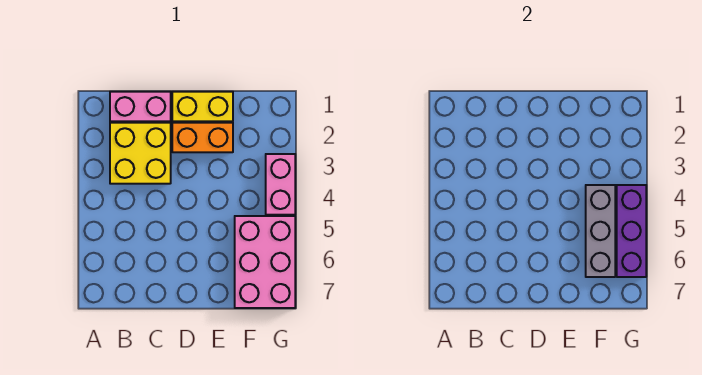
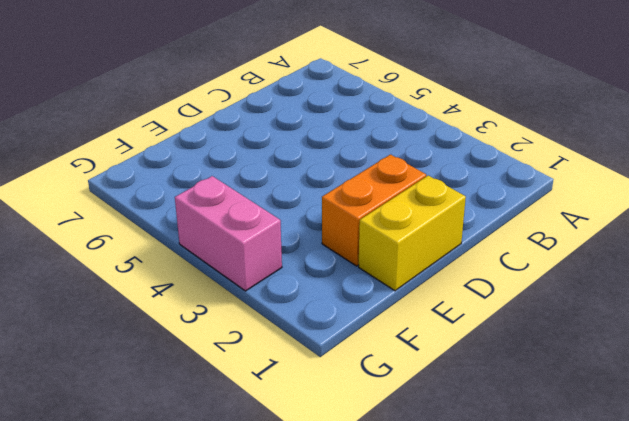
none -> pink 1x2 brick [110,92,171,121]
none -> yellow 2x2 brick [110,123,171,184]

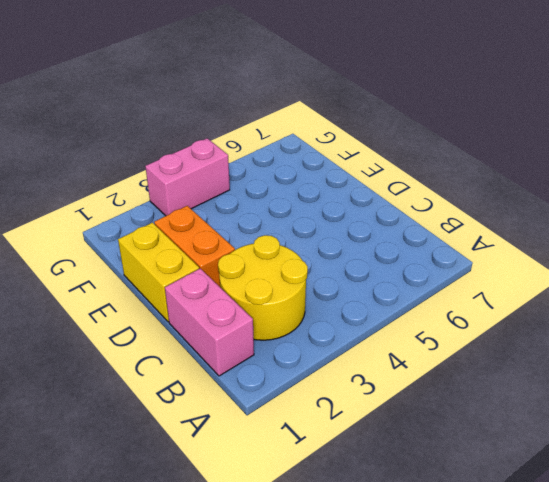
yellow 2x2 round brick [218,235,308,340] -> yellow 2x2 brick [110,123,171,184]
none -> pink 2x3 brick [235,216,295,308]
none -> grey 1x3 brick [586,185,615,277]

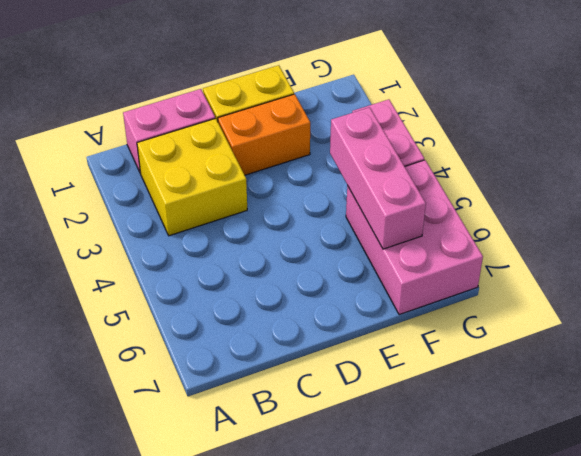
pink 1x3 brick [330,107,426,249] -> grey 1x3 brick [586,185,615,277]
none -> purple 1x3 brick [617,185,646,277]

